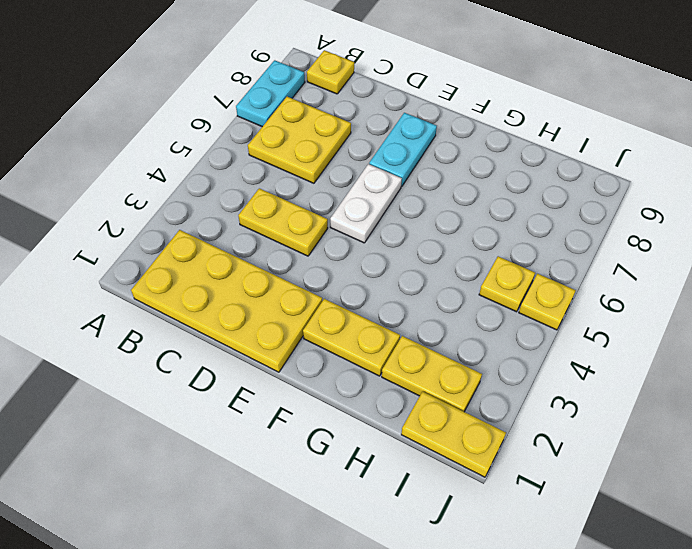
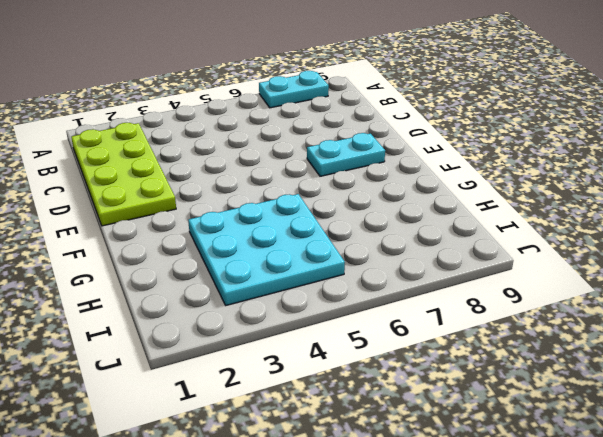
lime 2x4 plate [71,123,176,226] -> yellow 2x4 plate [131,230,322,372]
cyan 3x3 plate [188,194,345,305] -> yellow 1x1 plate [479,256,535,312]
none -> yellow 2x2 plate [248,97,351,183]
none -> yellow 1x1 plate [307,50,354,94]
none -> yellow 1x2 plate [238,188,328,256]

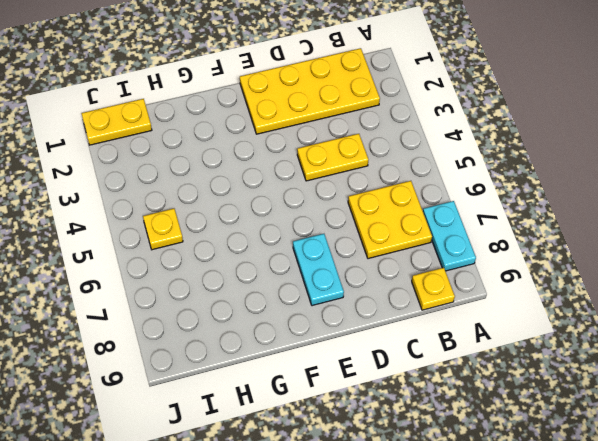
none -> white 1x2 plate [330,164,402,243]
none -> yellow 1x2 plate [303,299,400,376]
none -> yellow 1x2 plate [382,336,482,412]

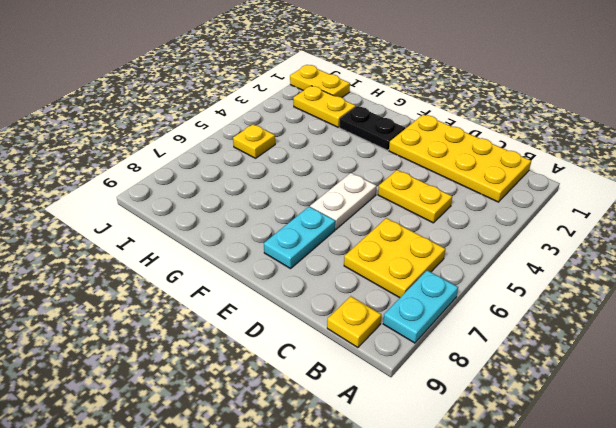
black 1x2 plate [339,106,405,150] -> yellow 1x2 plate [303,299,400,376]
none -> yellow 1x1 plate [519,274,576,330]

